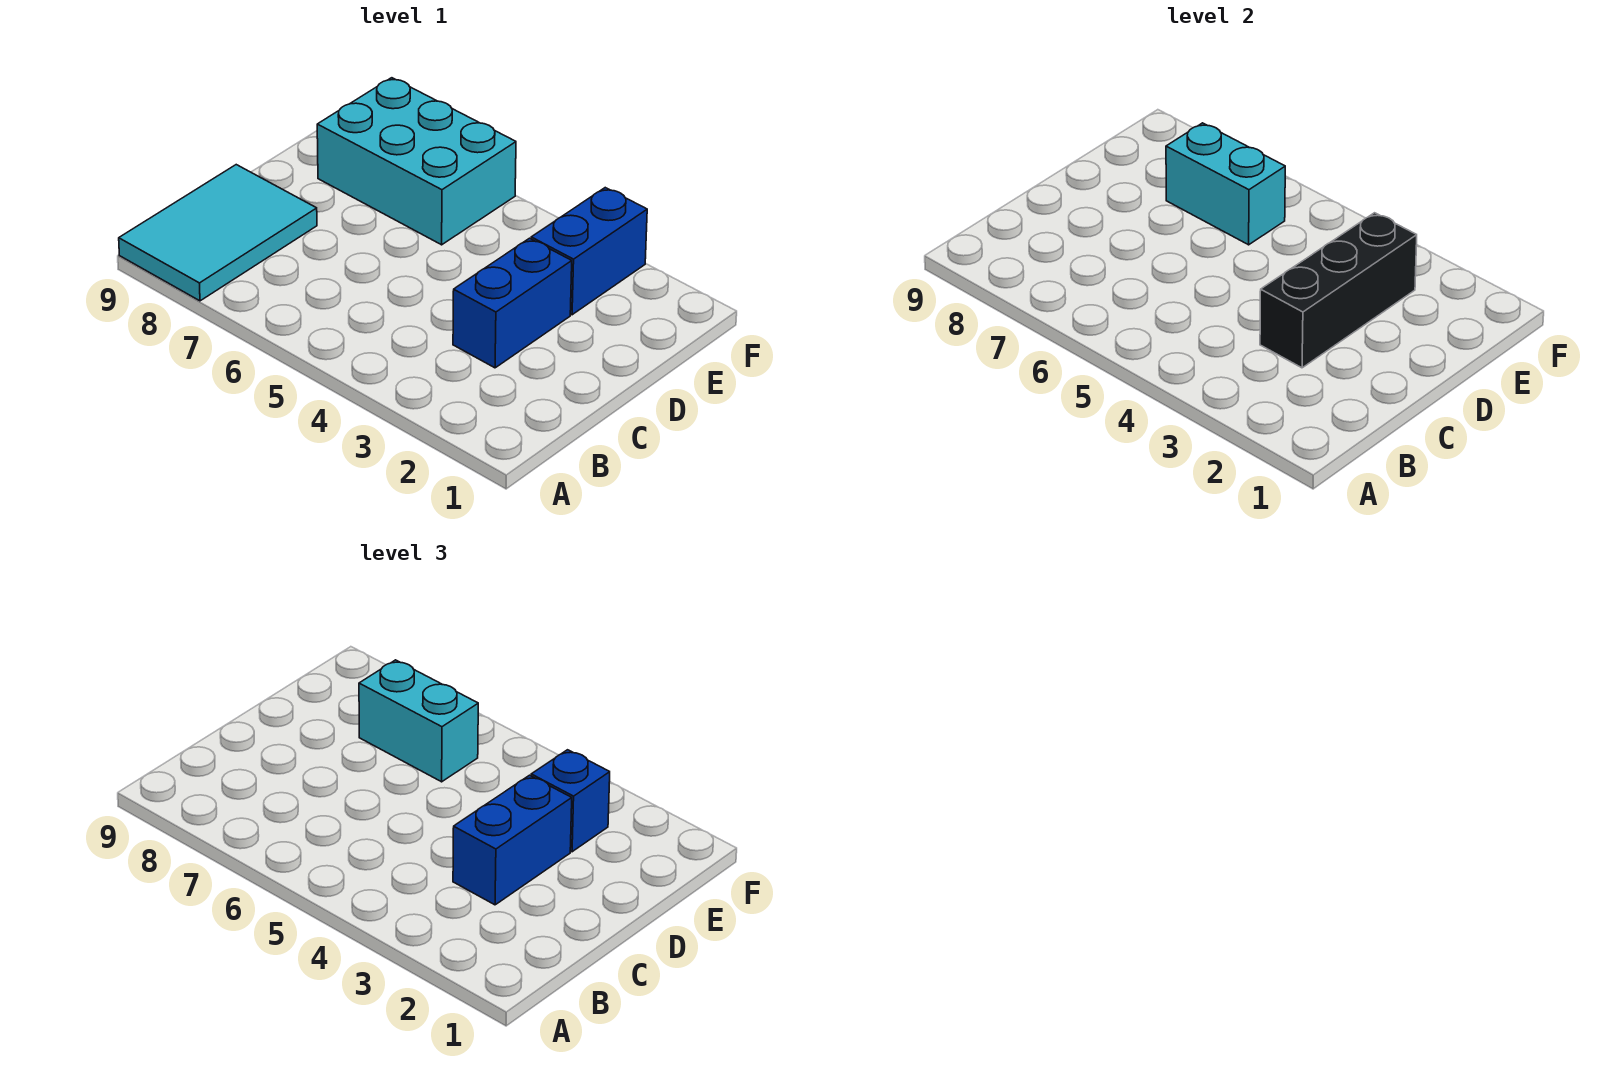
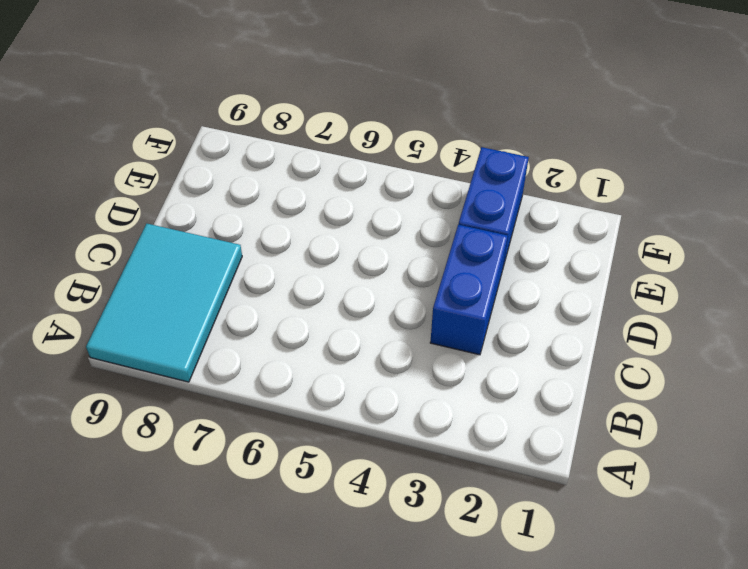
none -> cyan 2x3 brick [317,78,516,245]
none -> black 1x3 brick [1260,213,1417,368]

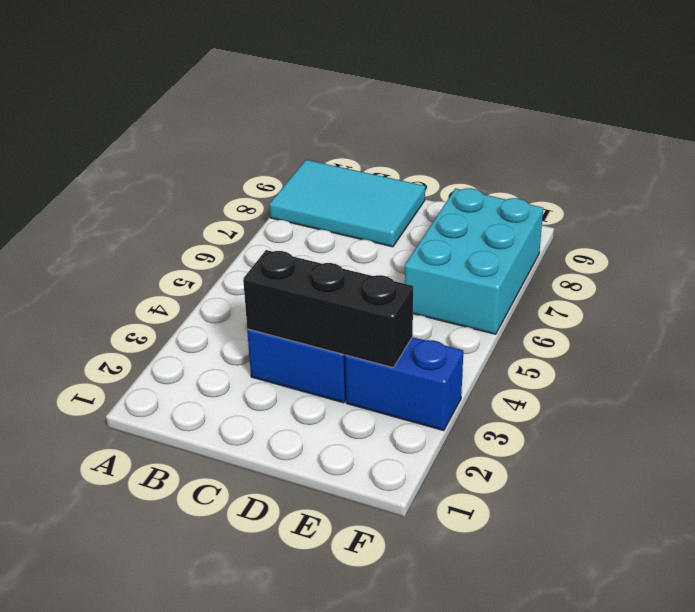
none -> cyan 1x2 brick [1166,123,1285,245]
none -> blue 1x2 brick [453,775,572,905]

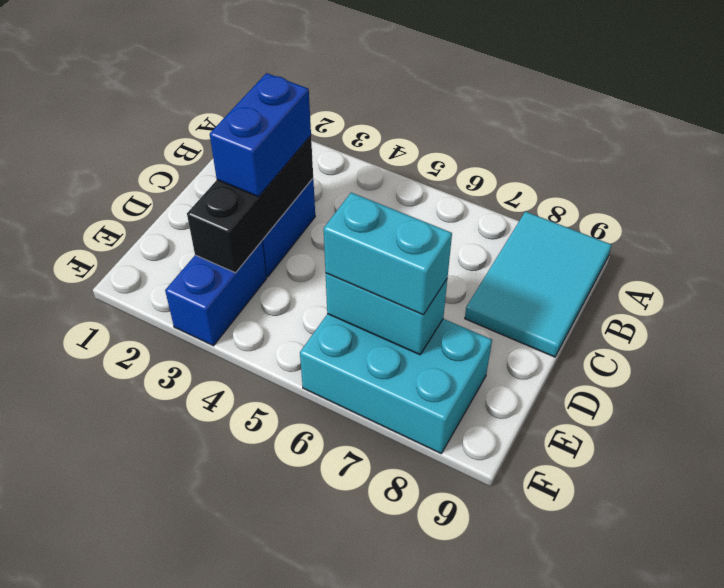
none -> blue 1x1 brick [531,750,610,852]

